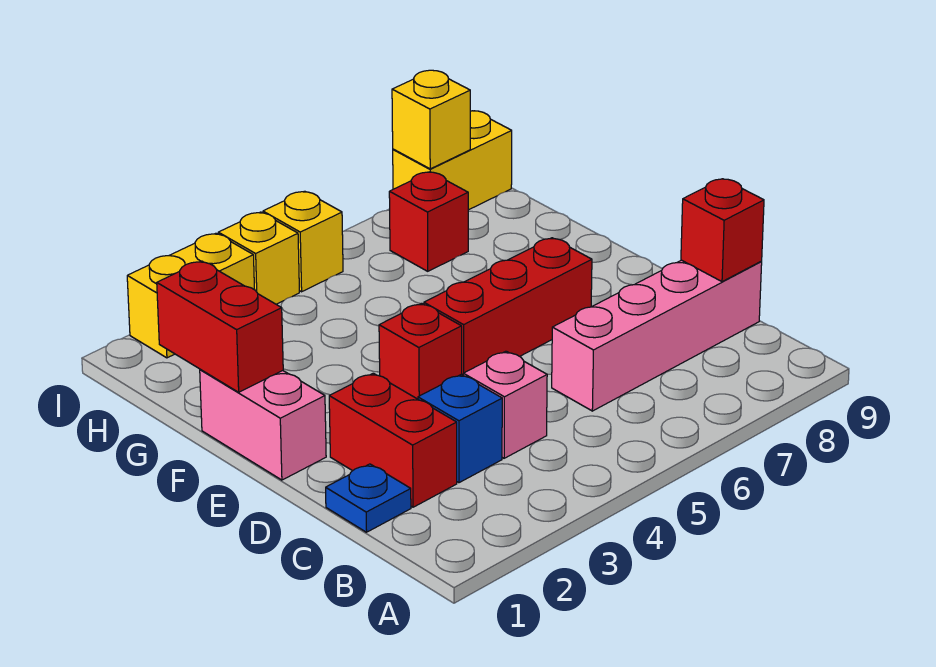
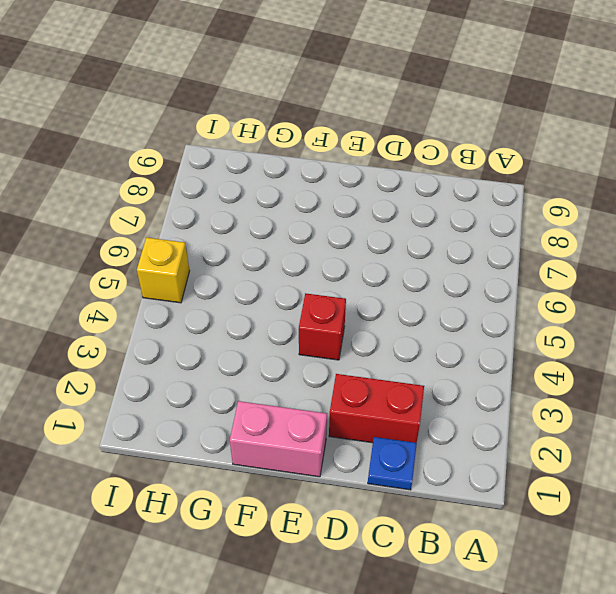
none -> blue 1x1 brick [418,374,502,483]
none -> pink 1x1 brick [463,351,547,458]
none -> pink 1x4 brick [552,260,762,411]

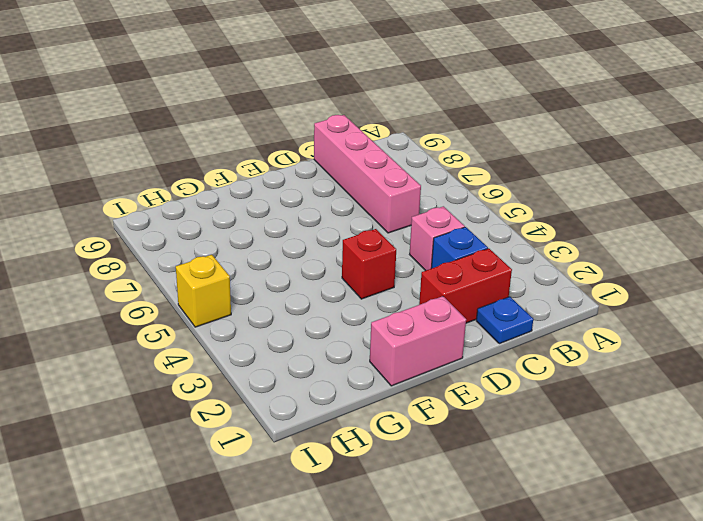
none -> red 1x3 brick [424,238,592,375]
none -> red 1x1 brick [389,172,468,271]
none -> yellow 1x2 brick [127,233,254,358]

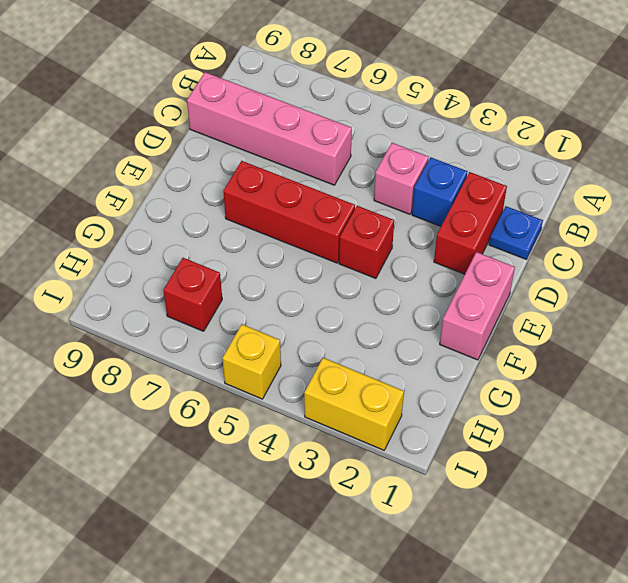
none -> yellow 1x1 brick [218,212,299,304]
none -> yellow 1x2 brick [393,111,512,210]
none -> red 1x1 brick [681,179,764,282]

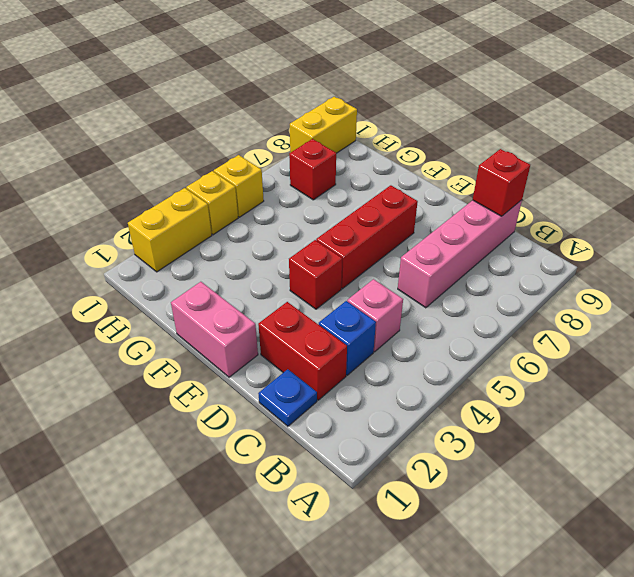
none -> red 1x2 brick [157,261,283,392]
none -> yellow 1x1 brick [392,70,470,169]

